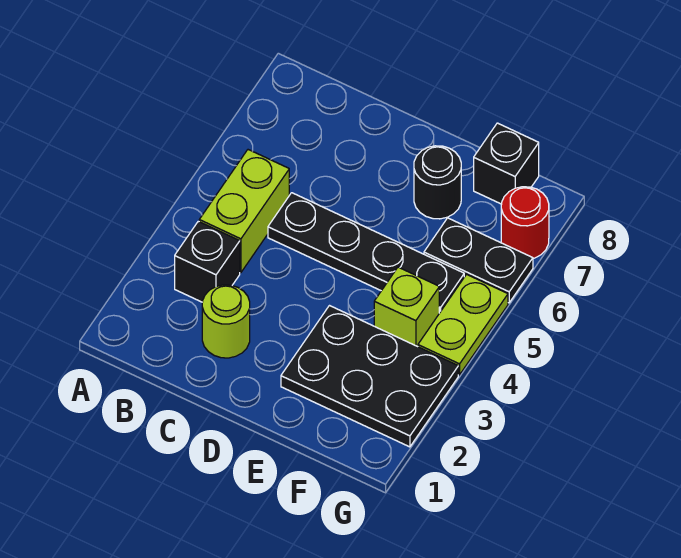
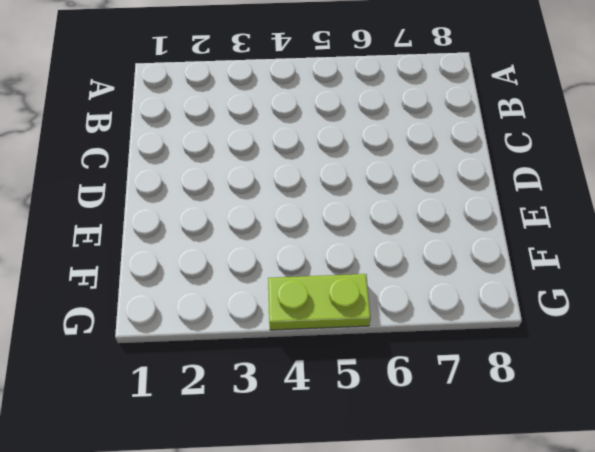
none -> black 1x1 brick [175,221,240,302]
none -> lime 1x2 brick [199,150,289,273]

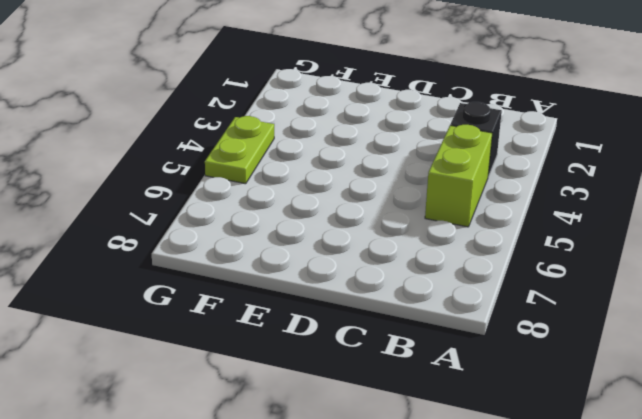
none -> lime 1x1 round brick [202,285,250,358]
none -> black 1x4 plate [268,193,464,313]

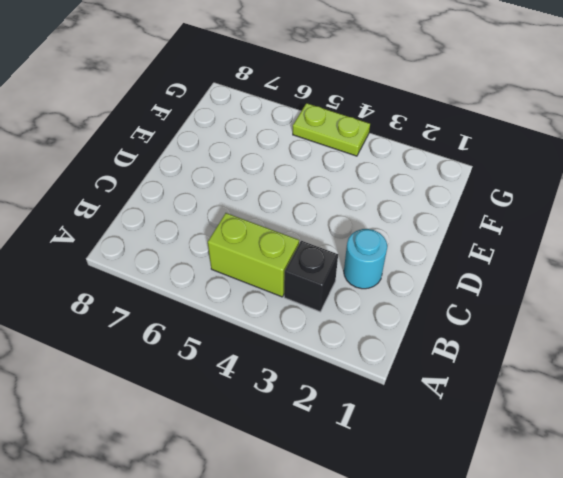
cyan 1x1 round brick [344,229,387,289] -> lime 1x1 round brick [202,285,250,358]
none -> black 1x4 plate [268,193,464,313]
none -> black 2x3 plate [281,306,458,447]

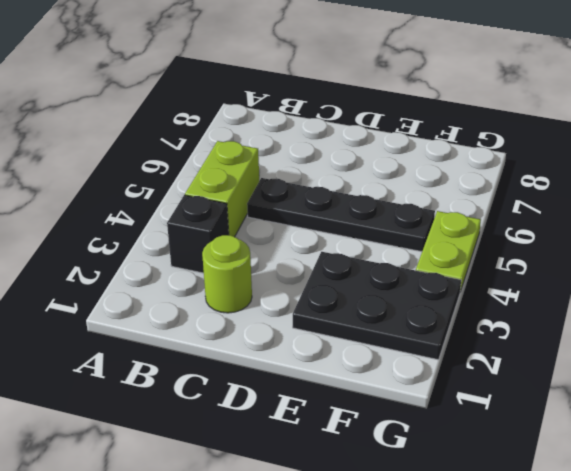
none -> black 1x1 round brick [414,146,461,219]
none -> lime 1x1 brick [374,267,439,347]

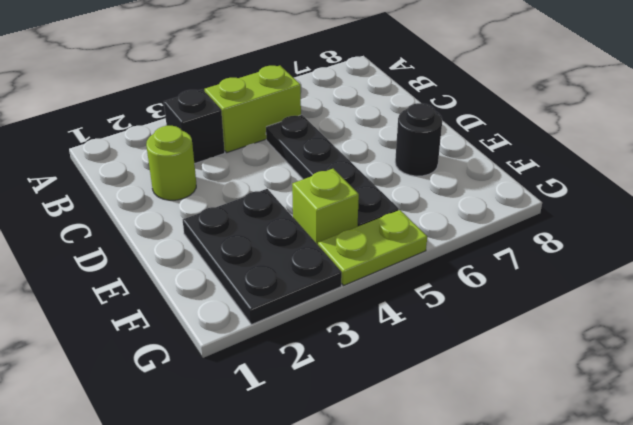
none -> black 1x2 plate [424,218,533,303]
none -> black 1x1 brick [474,123,539,204]

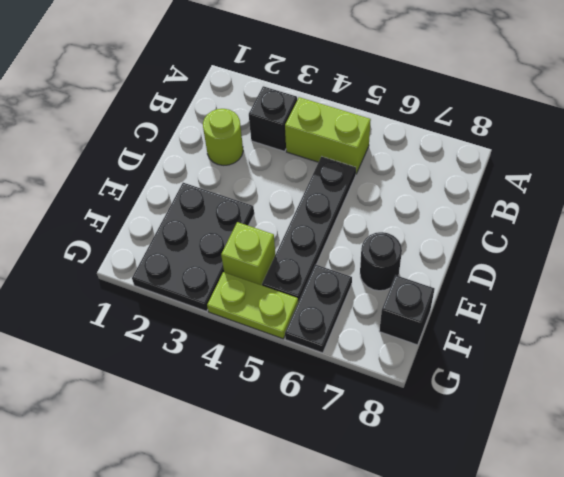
none -> red 1x1 round brick [501,187,549,258]

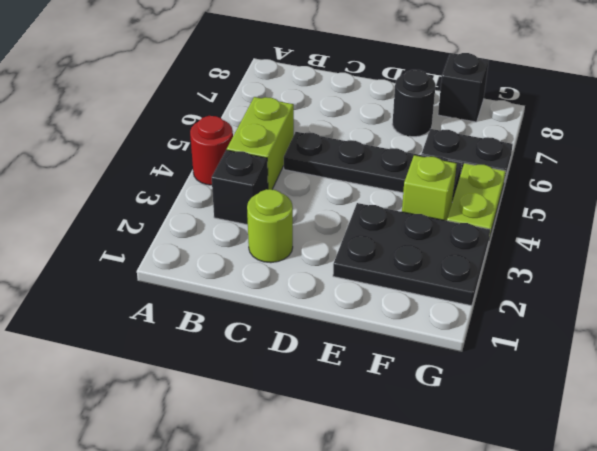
red 1x1 round brick [190,116,233,185] -> red 1x1 round brick moved to [501,187,549,258]

